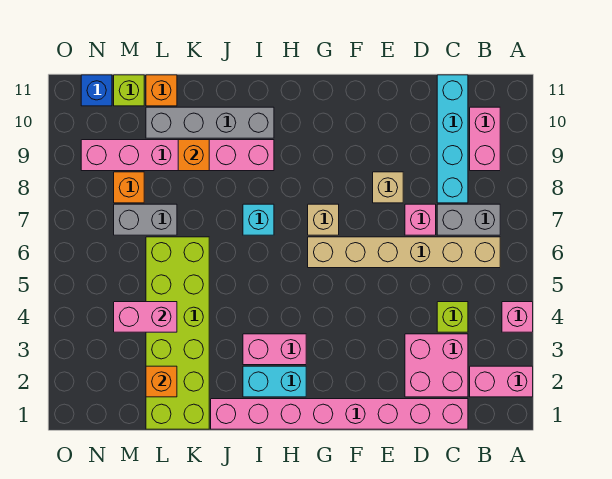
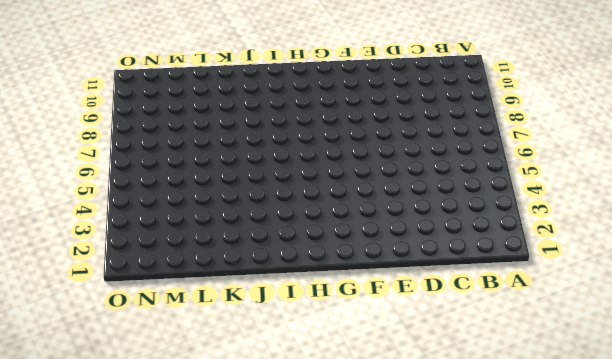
none -> pink 1x2 brick [470,366,533,397]
none -> pink 1x1 brick [502,302,533,332]
none -> tan 1x6 brick [308,237,500,268]

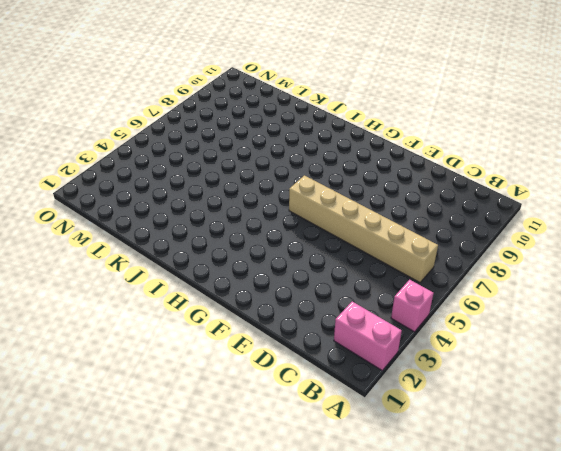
none -> grey 1x2 brick [437,204,500,235]
none -> pink 1x2 brick [470,107,500,171]
none -> pink 1x8 brick [211,399,468,429]

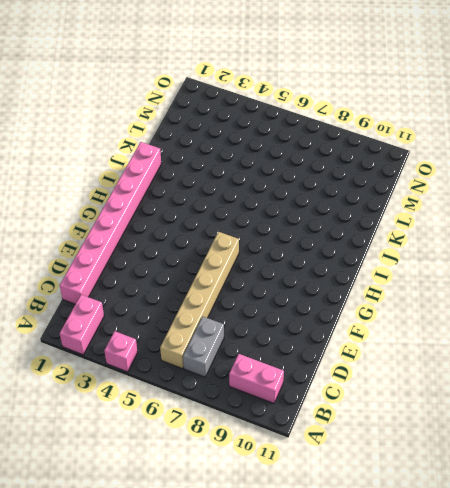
none -> pink 2x2 brick [405,334,468,397]
none -> lime 1x1 brick [437,302,468,332]
none -> cyan 1x4 brick [437,75,468,203]

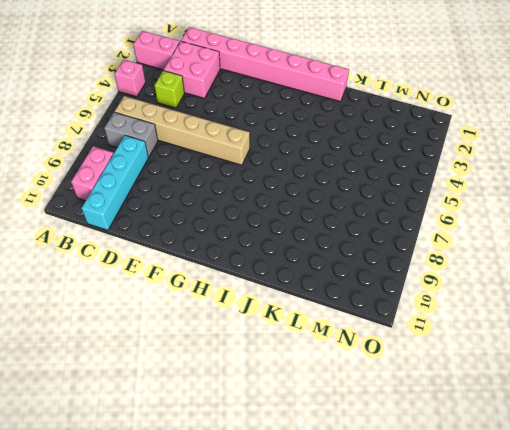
none -> pink 1x1 brick [405,204,436,235]
none -> tan 1x1 brick [373,172,403,203]
none -> tan 1x1 brick [308,204,339,235]

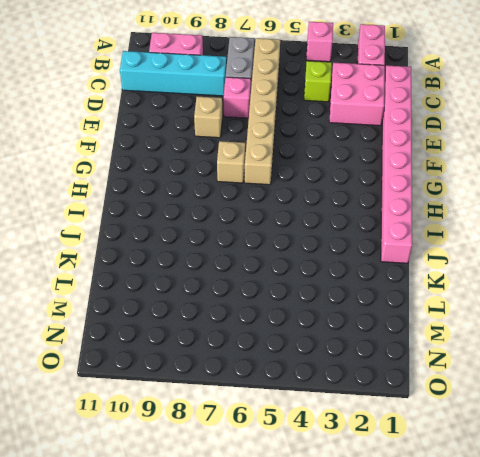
none -> cyan 1x2 brick [243,366,306,397]
none -> pink 1x2 brick [243,334,306,365]
none -> cyan 1x1 brick [243,204,274,235]

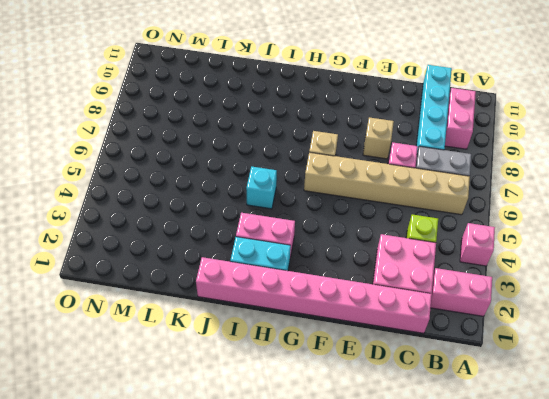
cyan 1x1 brick [246,167,277,209] -> cyan 1x1 brick moved to [243,204,274,235]
none -> pink 1x6 brick [81,140,274,171]
none -> grey 1x4 brick [146,107,274,138]
none -> lime 2x6 brick [146,237,209,429]

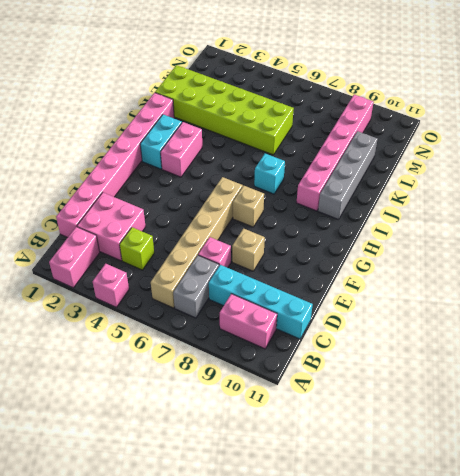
none -> grey 1x2 brick [114,204,177,235]
none -> orange 1x1 brick [146,75,177,106]
none -> orange 1x1 brick [114,172,144,203]

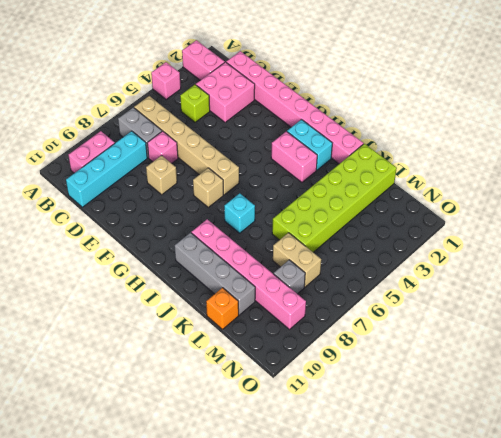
tan 1x2 brick [273,233,321,287] -> grey 1x2 brick [114,204,177,235]
grey 1x1 brick [274,260,305,294] -> orange 1x1 brick [114,172,144,203]
none -> lime 1x1 brick [114,75,144,106]
none -> blue 1x1 brick [81,75,112,106]
none -> orange 1x1 brick [178,140,209,171]

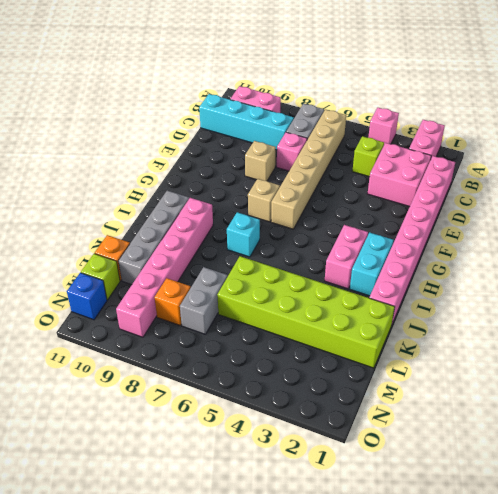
none -> orange 1x1 brick [178,140,209,171]
none -> orange 1x1 brick [146,366,177,397]
none -> pink 1x2 brick [114,302,177,332]

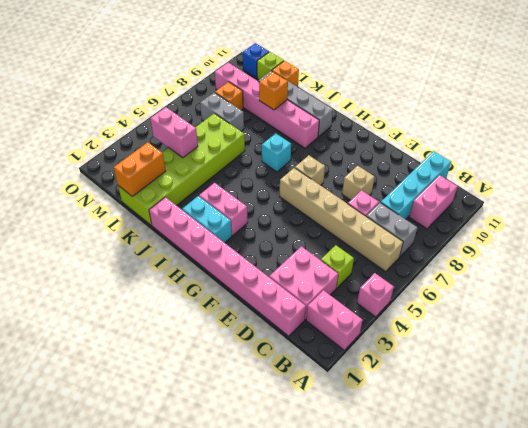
orange 1x2 brick [114,142,166,196] -> orange 1x1 brick [146,366,177,397]

